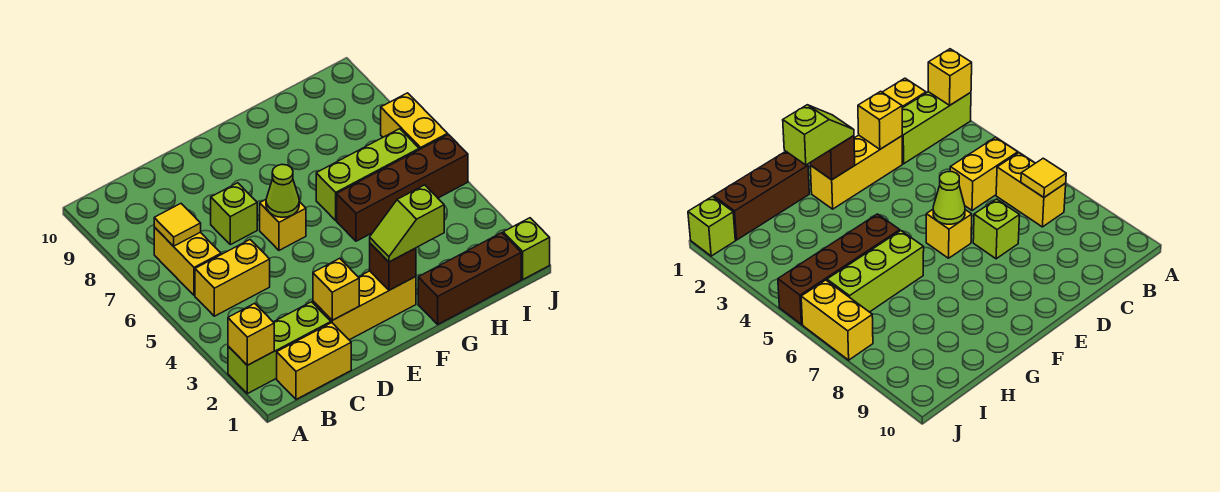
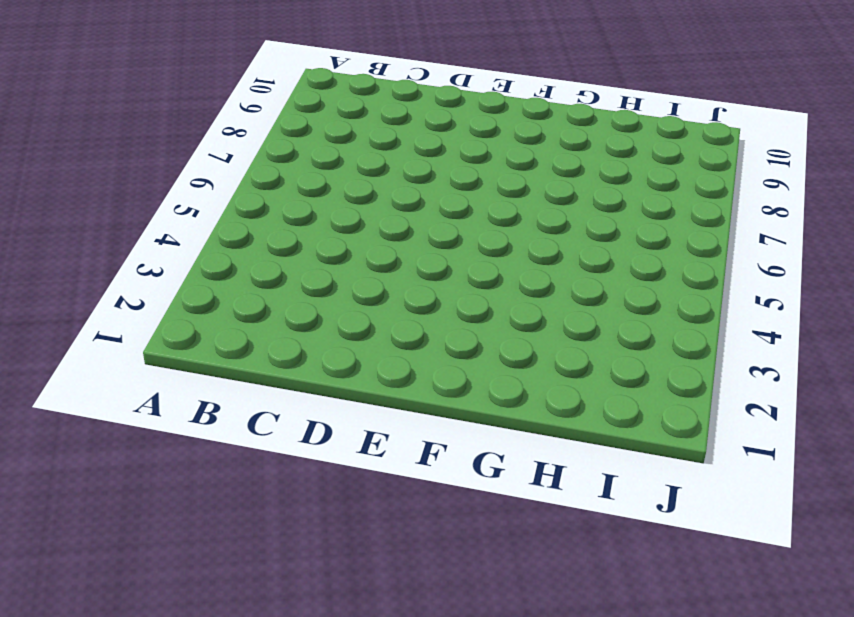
none -> lime 1x3 brick [228,302,331,394]
none -> yellow 1x2 brick [277,323,351,399]
none -> yellow 1x2 brick [195,240,270,316]

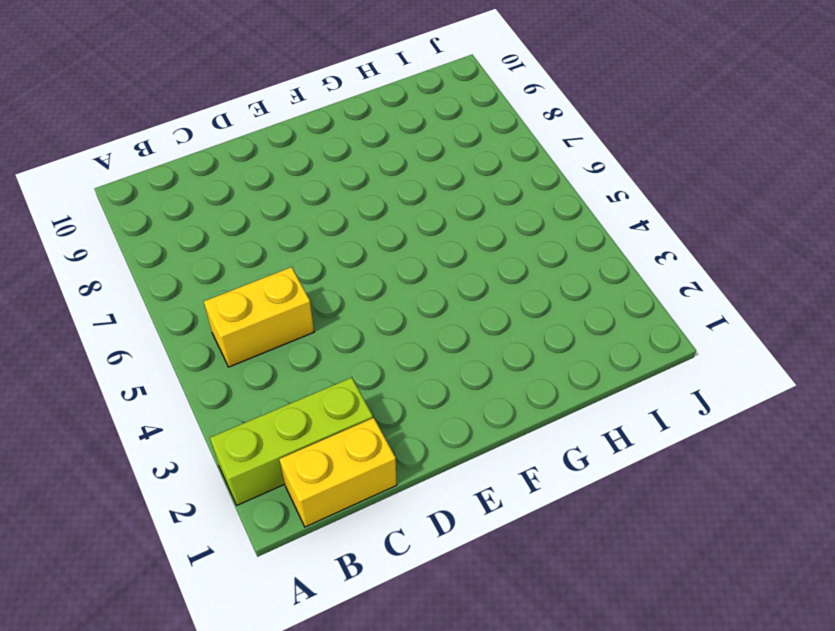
none -> yellow 1x2 brick [154,227,221,295]
none -> yellow 1x3 brick [313,271,416,340]
none -> lime 1x1 brick [211,183,257,245]

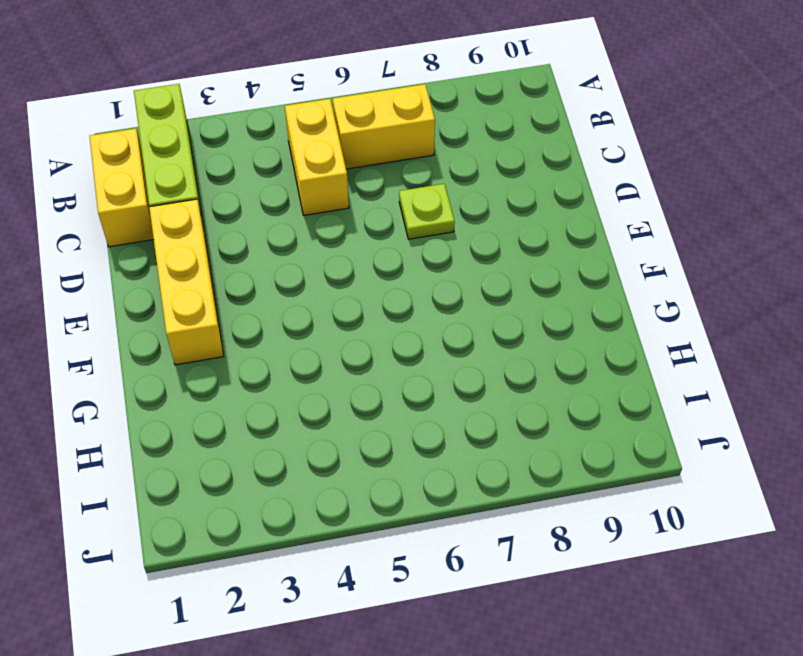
lime 1x1 plate [399,184,455,239] -> lime 1x1 brick [211,183,257,245]
none -> yellow 1x1 brick [260,200,306,250]
none -> brown 1x3 brick [418,233,521,324]
none -> brown 1x4 brick [337,135,468,241]

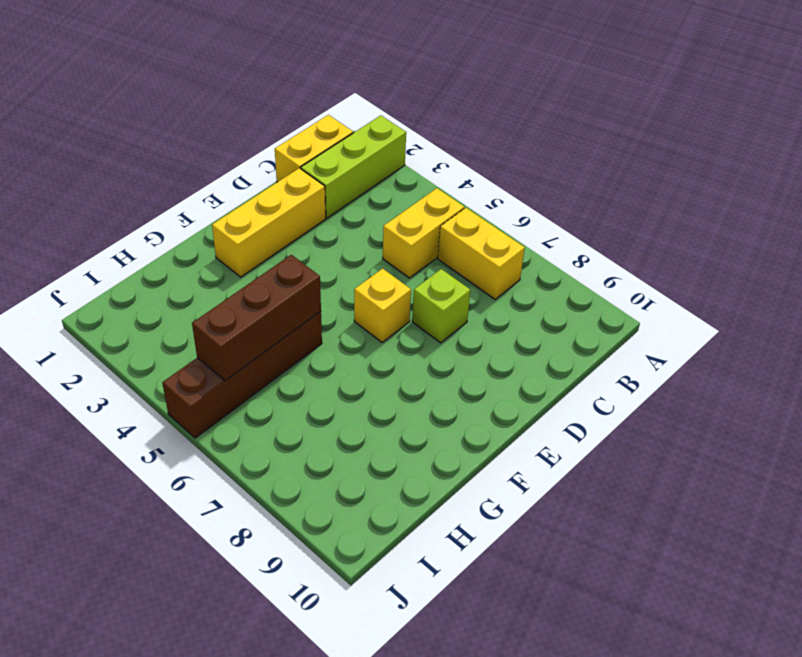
brown 1x3 brick [192,255,321,381] -> brown 1x3 brick moved to [418,233,521,324]
none -> lime 1x3 brick [316,129,419,220]
none -> lime 1x1 brick [503,218,550,279]
none -> yellow 1x2 brick [381,93,448,150]

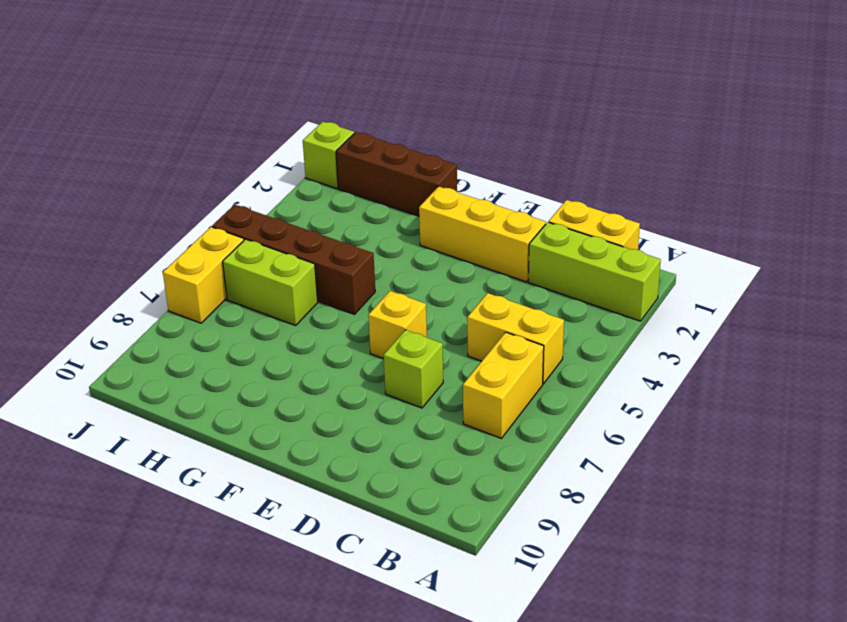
lime 1x2 brick [223,239,318,325] -> lime 1x3 brick [316,129,419,220]
none -> yellow 1x1 brick [228,303,274,365]
none -> yellow 1x1 tile [154,204,201,246]
none -> yellow 1x1 brick [313,258,359,320]

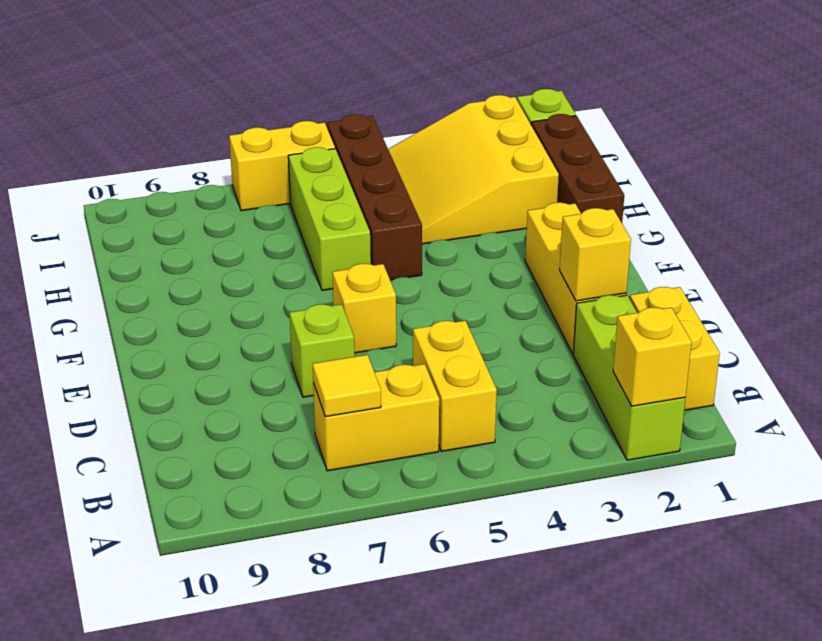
yellow 3x3 slope [388,95,559,244] -> none
none -> lime 1x1 cone [266,164,299,217]
none -> brown 1x1 brick [370,243,416,290]
none -> lime 1x2 slope [370,185,444,262]

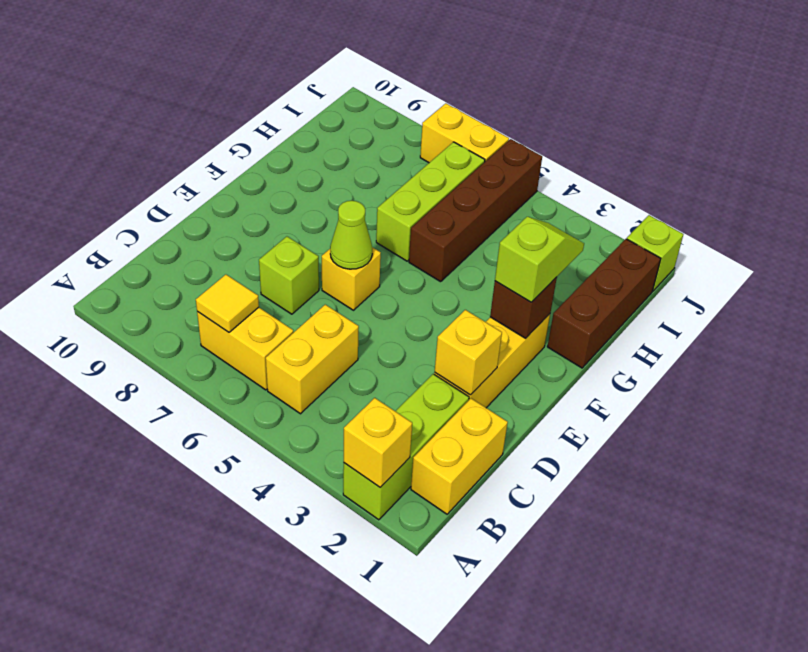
lime 1x2 slope [495,217,584,302] -> lime 1x2 slope turned to [370,185,444,262]

